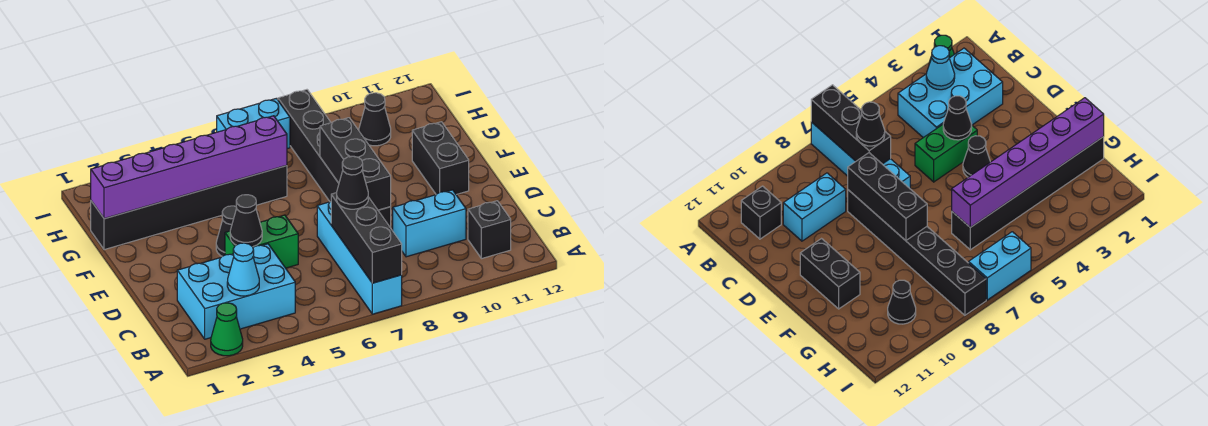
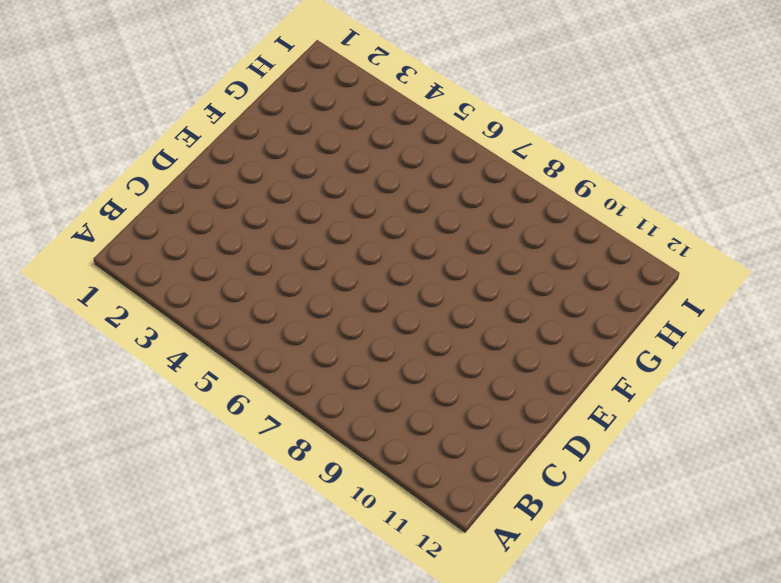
none -> green 1x1 cone [211,303,243,356]
none -> cyan 1x4 brick [317,201,402,314]
none -> cyan 2x3 brick [177,244,295,339]

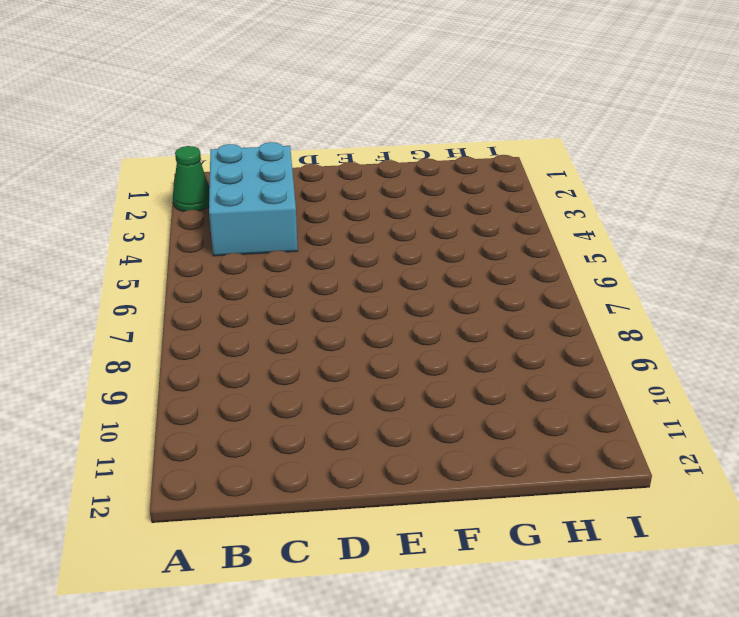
none -> cyan 1x4 brick [317,201,402,314]
none -> black 1x1 brick [468,201,511,259]
none -> cyan 1x2 brick [393,190,466,257]

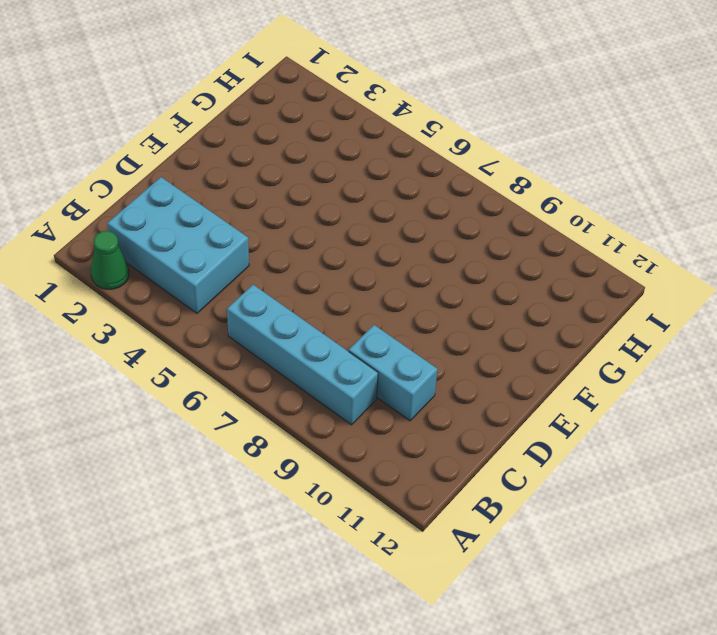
cyan 1x4 brick [227,285,378,425] -> cyan 1x4 brick turned to [317,201,402,314]
none -> black 1x1 brick [468,201,511,259]
none -> green 1x2 brick [225,215,298,268]
none -> black 1x6 brick [278,90,391,228]

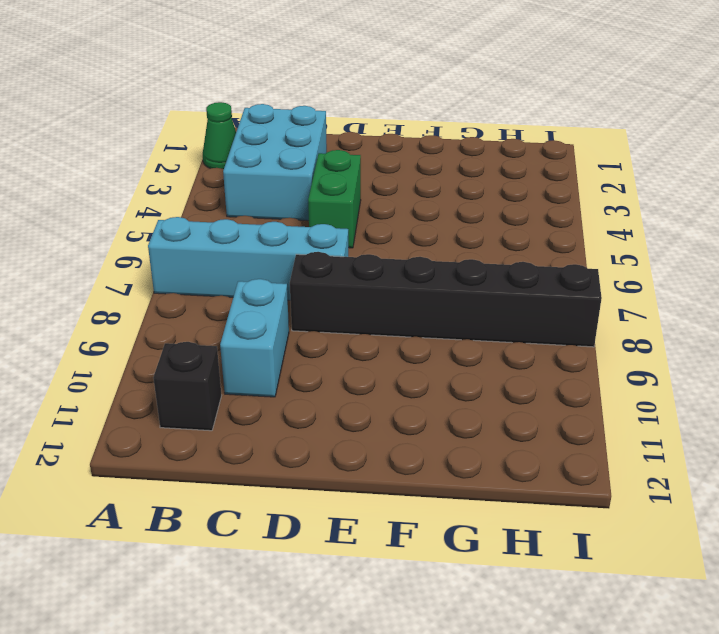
none -> black 1x1 cone [216,206,237,256]
none -> black 1x2 brick [412,122,469,195]
none -> black 1x6 brick [91,166,287,250]

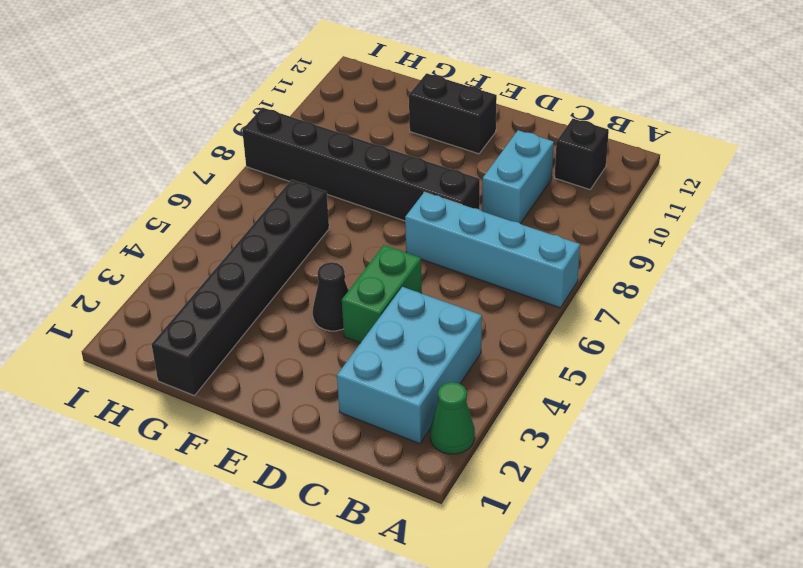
none -> black 1x1 cone [359,93,391,146]
none -> cyan 1x2 brick [217,98,290,149]
none -> black 1x3 brick [331,193,402,283]

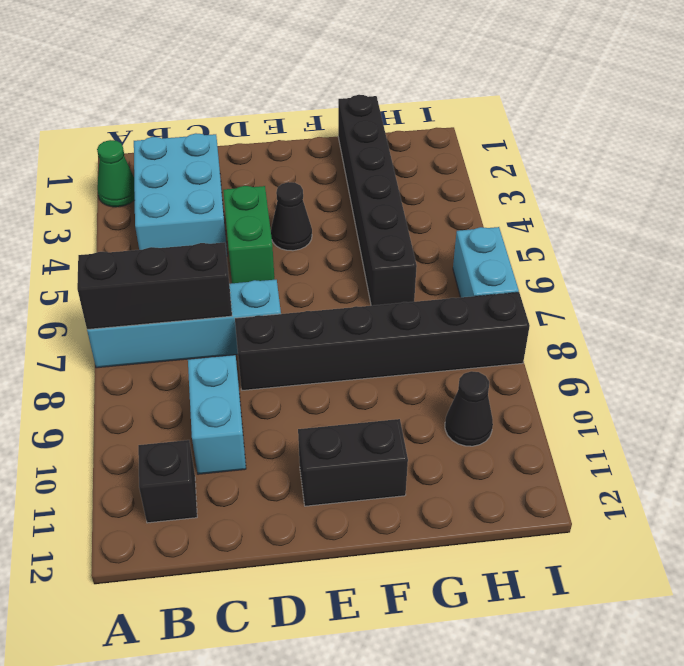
none -> cyan 1x1 cone [227,243,259,296]
none -> black 1x1 cone [230,195,262,247]
none -> black 1x3 brick [320,118,391,210]

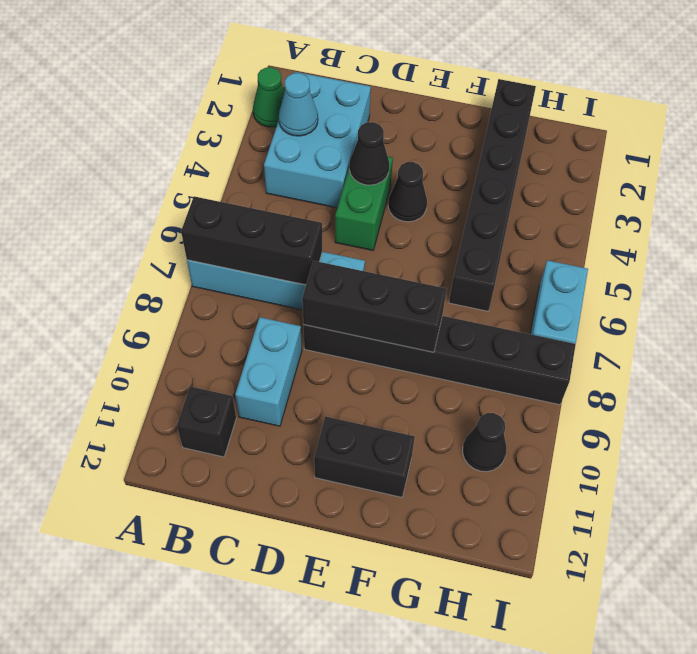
none -> purple 1x6 brick [91,116,287,219]
none -> black 1x1 cone [337,156,368,209]

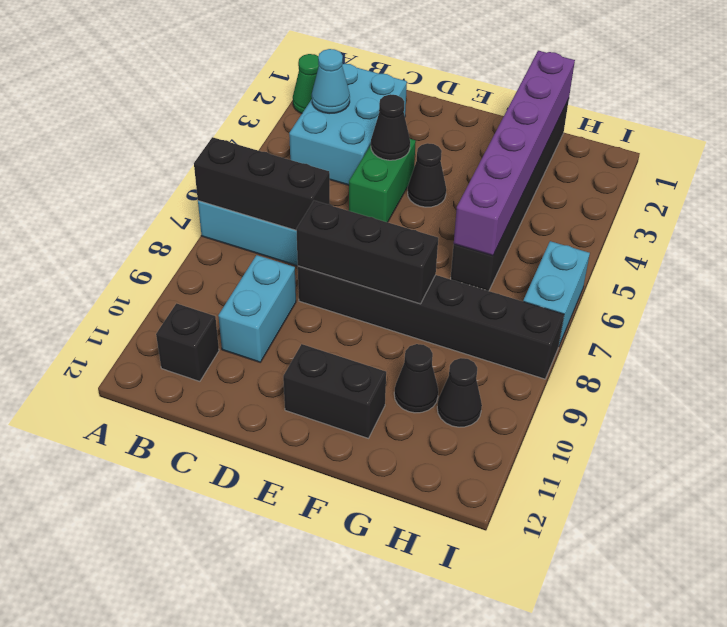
black 1x1 cone [394,344,438,413] -> black 1x1 cone moved to [337,156,368,209]

